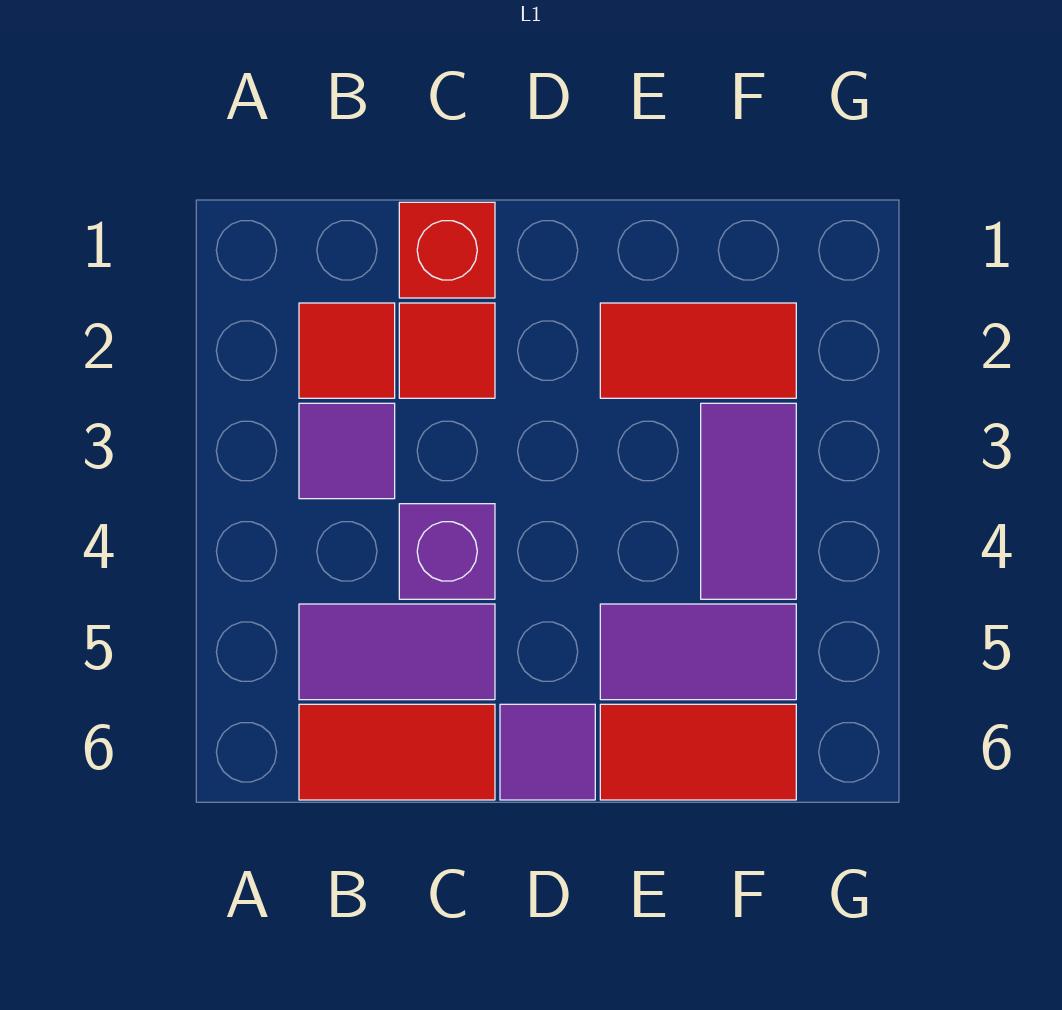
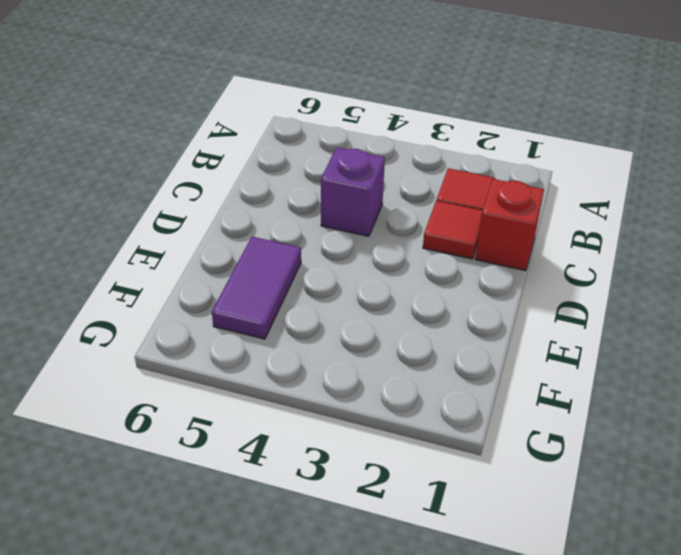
none -> purple 1x1 tile [299,403,395,499]
none -> purple 1x2 tile [299,604,495,700]
none -> red 1x2 tile [299,704,495,800]

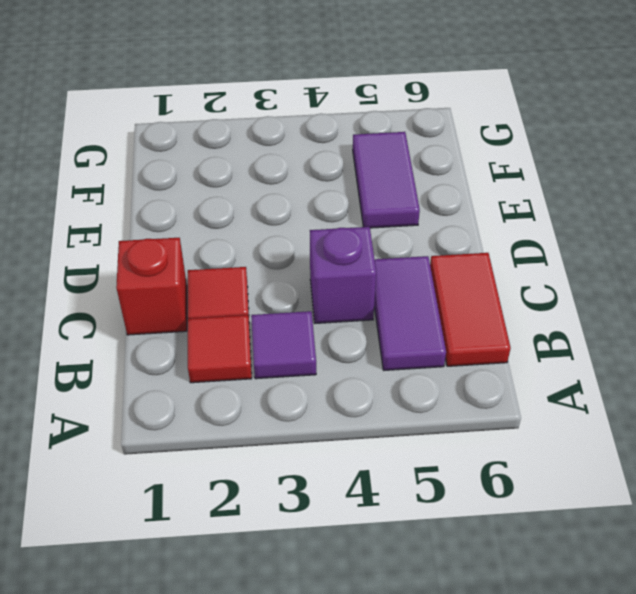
none -> purple 1x1 tile [500,704,595,800]
none -> red 1x2 tile [600,303,796,398]
none -> red 1x2 tile [600,704,796,800]

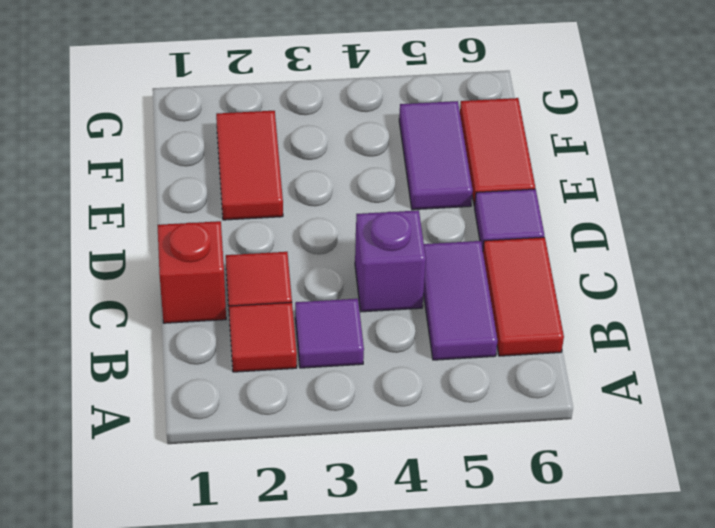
none -> purple 1x2 tile [701,403,796,599]

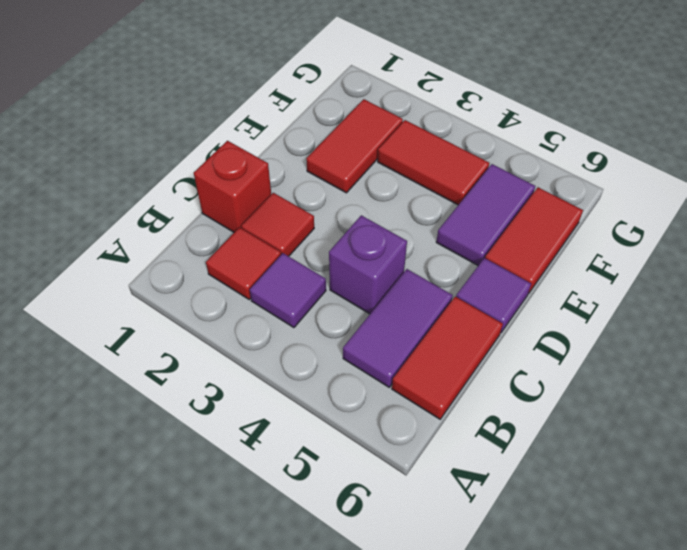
red 1x2 tile [378,120,489,205] -> purple 1x2 tile [701,403,796,599]

